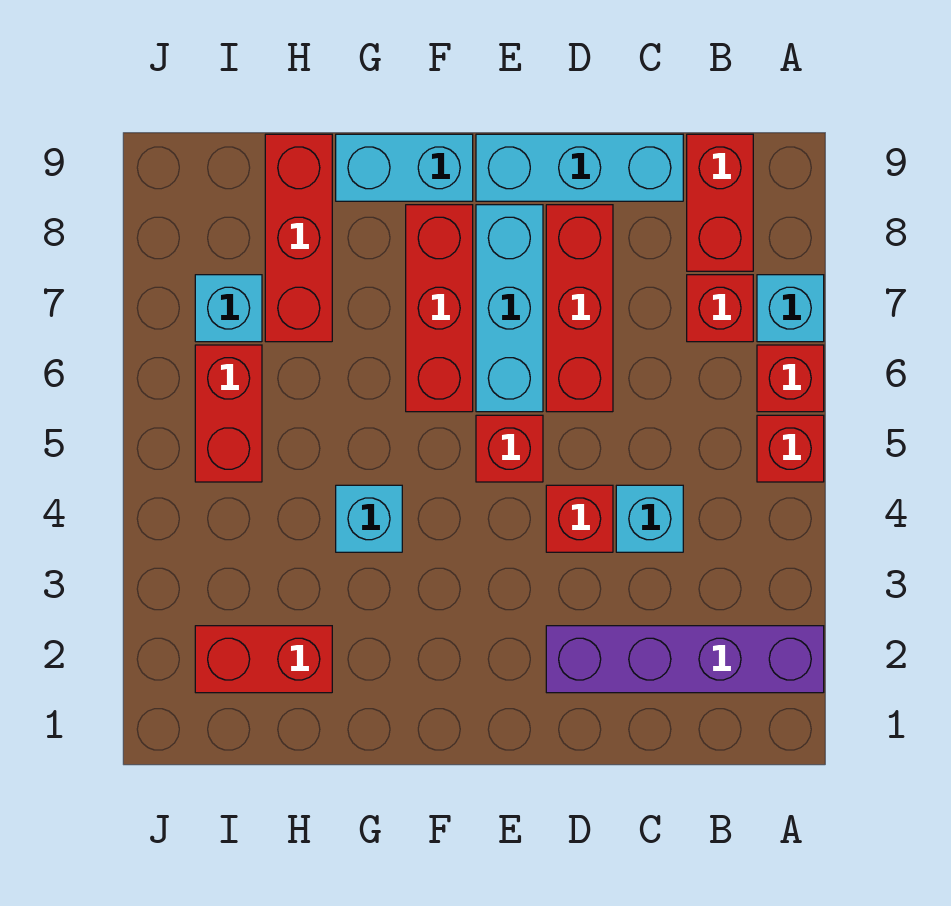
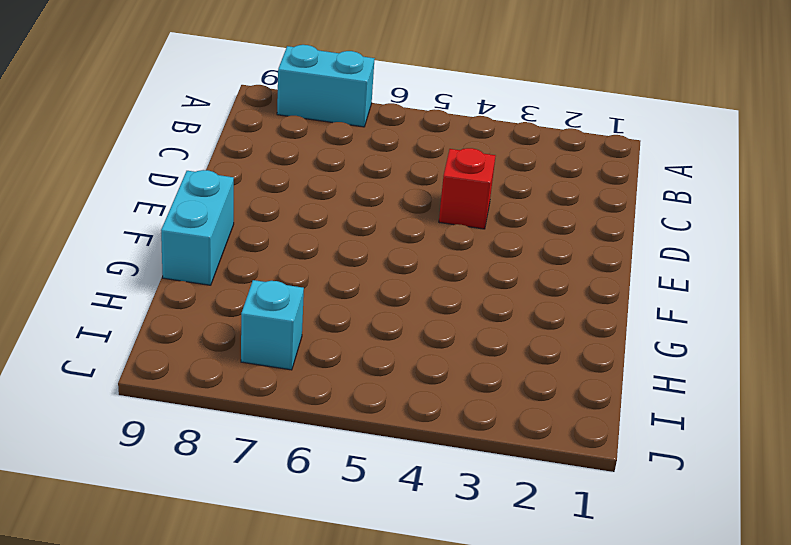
cyan 1x2 brick [277,45,375,127] -> cyan 1x1 brick [757,275,824,342]
none -> purple 1x4 brick [546,626,824,693]
none -> red 1x1 brick [757,415,824,482]
none -> red 1x1 brick [757,345,824,412]

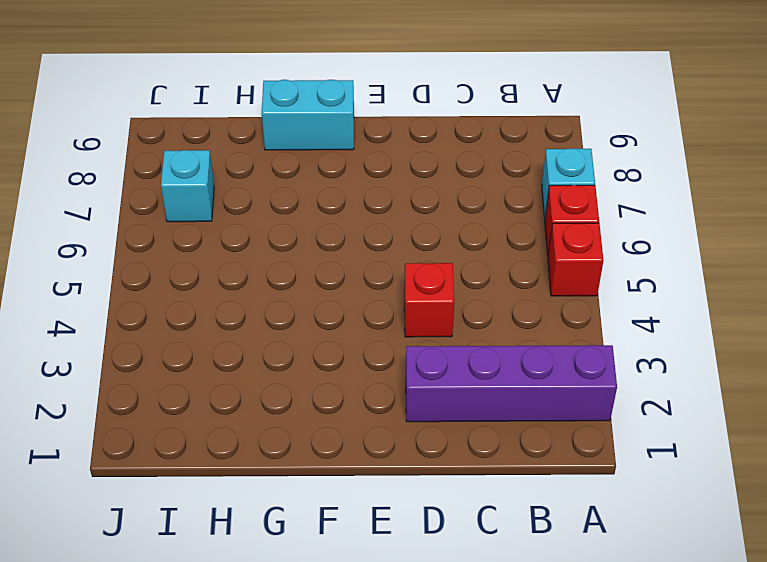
none -> red 1x1 brick [687,275,753,342]
none -> red 1x2 brick [687,134,753,271]
none -> cyan 1x1 brick [616,485,683,552]

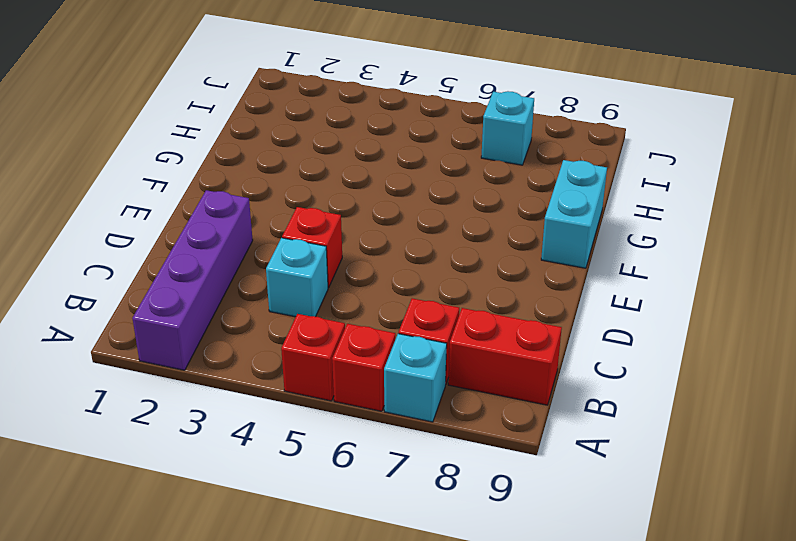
none -> cyan 1x3 brick [476,134,683,201]
none -> red 1x3 brick [546,205,613,412]
none -> red 1x1 brick [476,415,543,482]

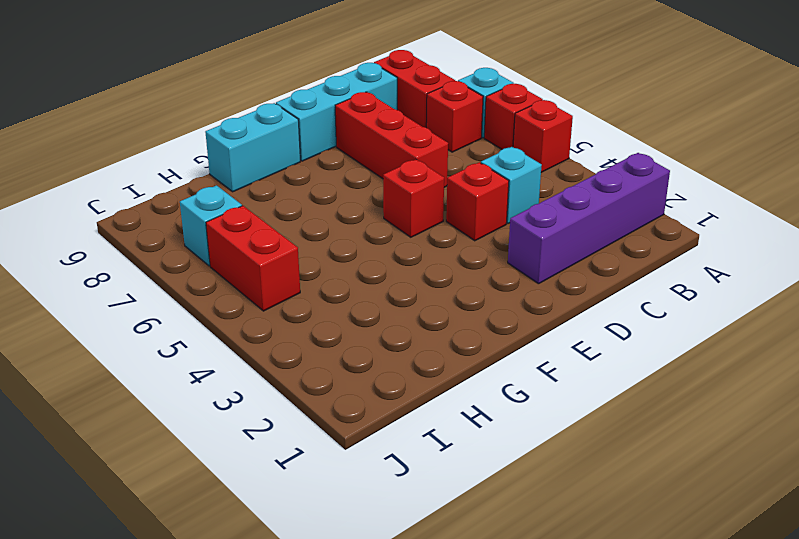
none -> cyan 1x3 brick [476,205,543,412]
none -> red 1x3 brick [406,205,473,412]
none -> cyan 1x1 brick [336,485,402,552]

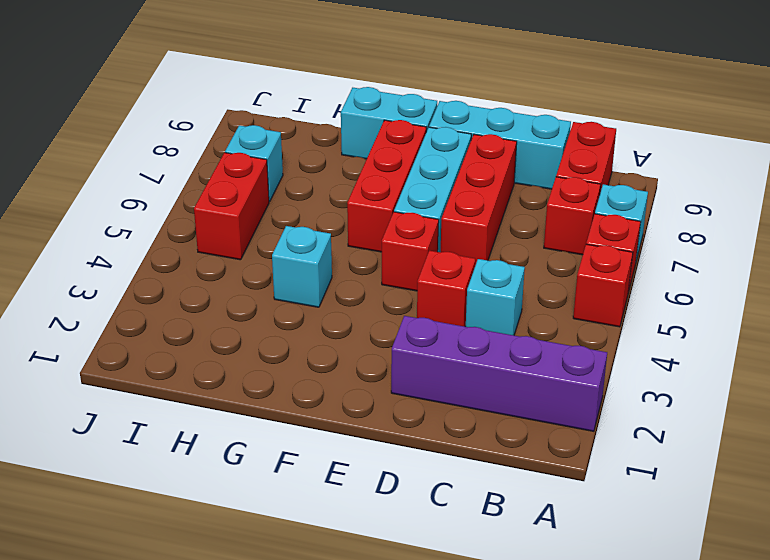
none -> red 1x2 brick [195,626,332,693]
none -> red 1x3 brick [265,134,332,342]

